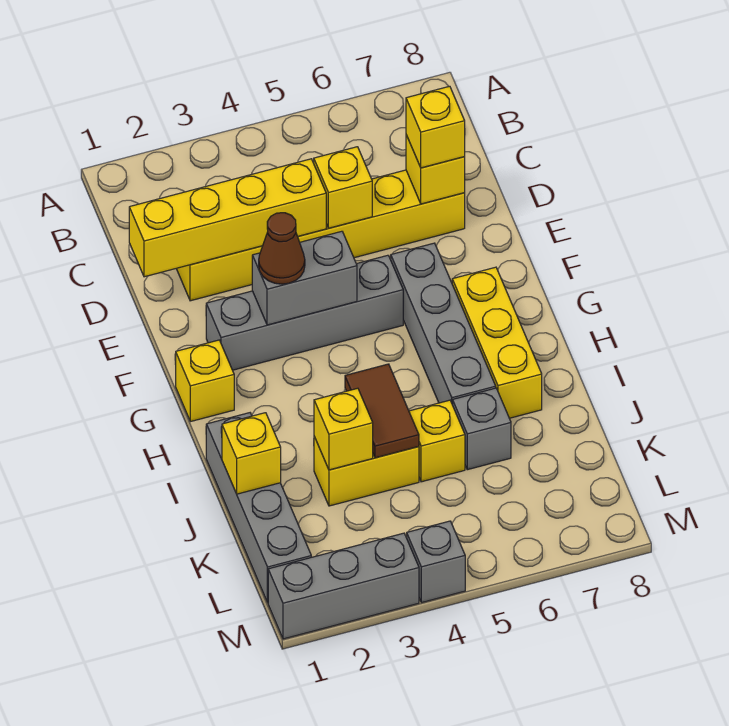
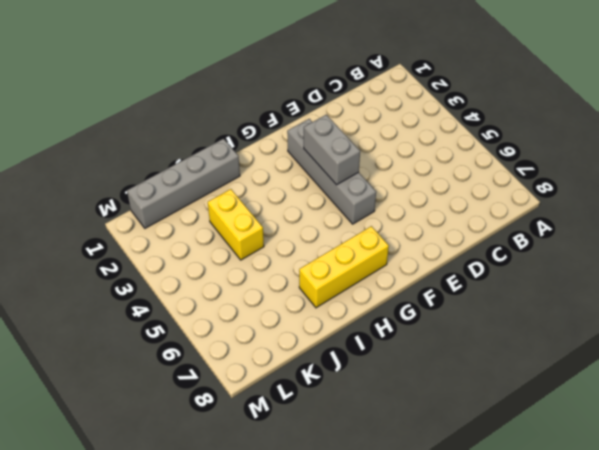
none -> yellow 1x6 brick [176,170,465,301]
none -> grey 1x4 brick [391,243,496,405]
none -> yellow 1x1 brick [176,340,234,422]

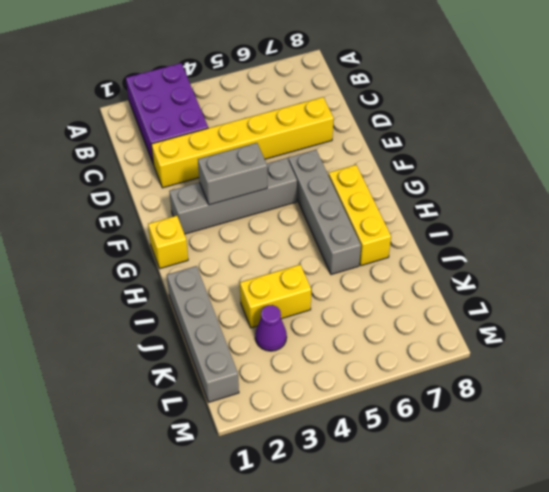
purple 2x3 brick [126,63,208,165] -> none
purple 1x1 cone [255,305,287,351] -> none
none -> yellow 1x1 brick [409,400,465,482]
none -> grey 1x1 brick [453,388,511,470]
none -> grey 1x3 brick [268,533,419,639]

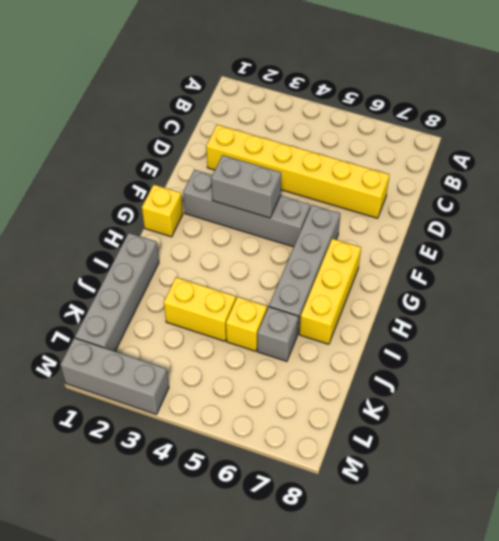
none -> grey 1x1 brick [407,521,465,603]
none -> yellow 1x4 brick [129,159,326,277]
none -> yellow 1x1 brick [314,147,372,228]

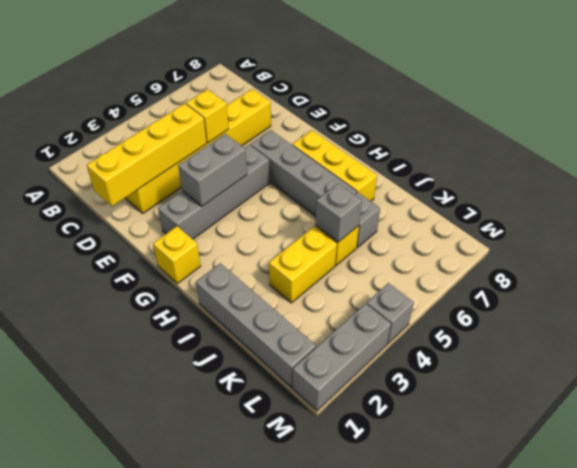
grey 1x1 brick [315,183,362,242] -> none
none -> yellow 1x1 brick [406,135,465,204]
none -> brown 1x2 tile [345,364,419,458]
none -> yellow 1x1 brick [222,413,281,494]

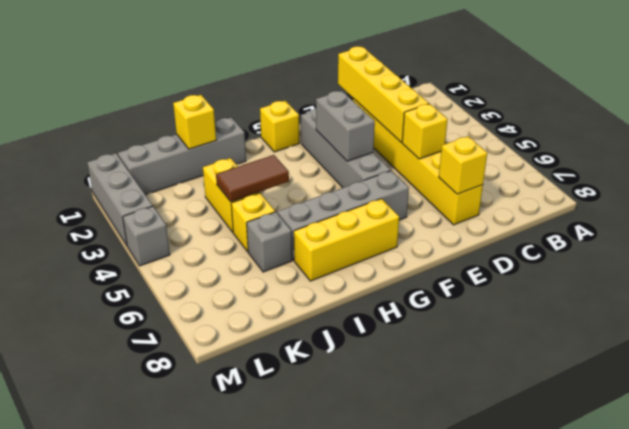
none -> yellow 1x1 brick [314,388,373,470]
none -> yellow 1x1 brick [406,86,465,168]
none -> brown 1x1 cone [259,213,305,284]

